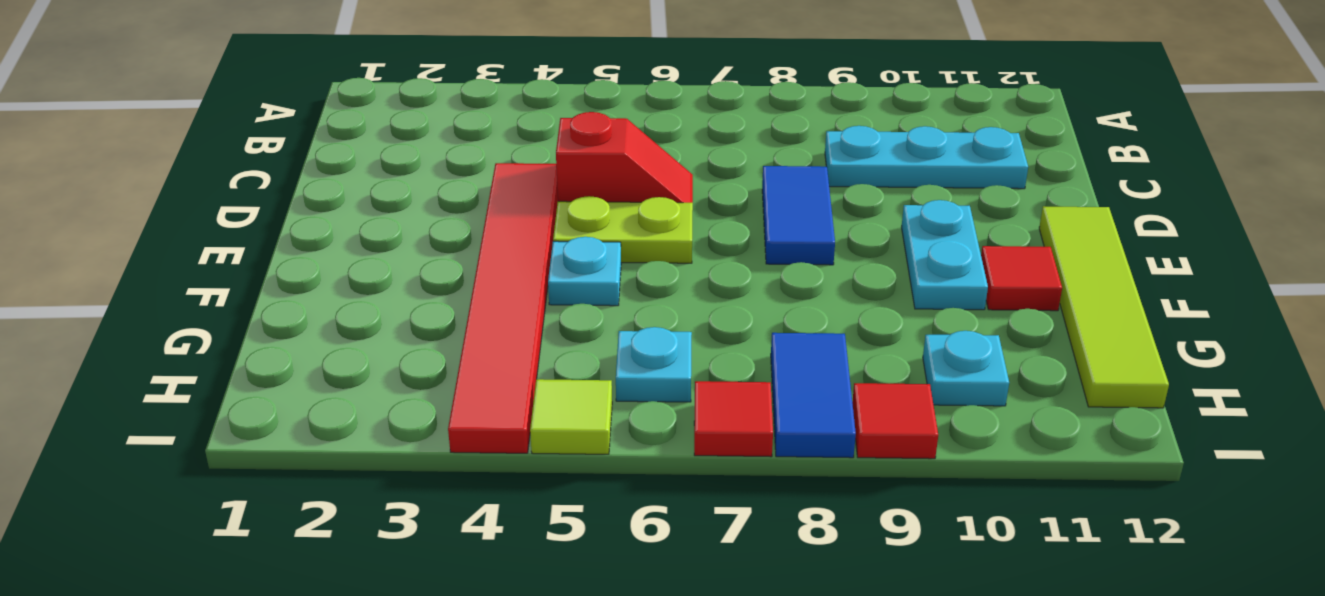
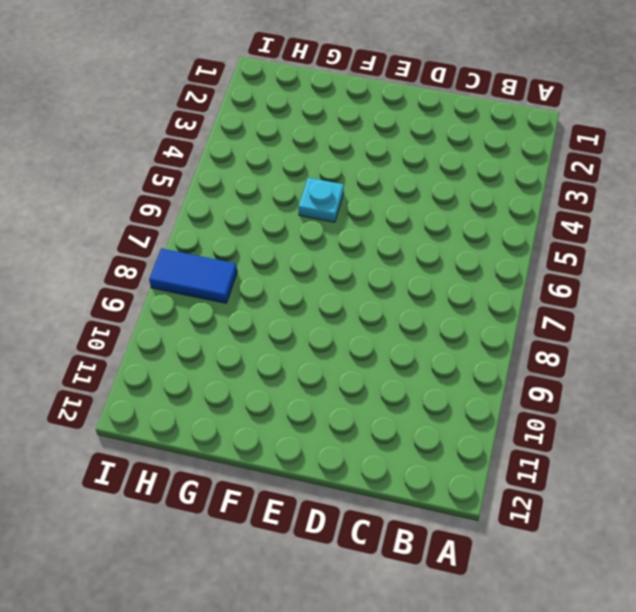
none -> cyan 1x3 plate [825,126,1028,189]
none -> red 1x6 tile [448,163,558,453]
none -> red 1x2 slope [556,112,693,203]

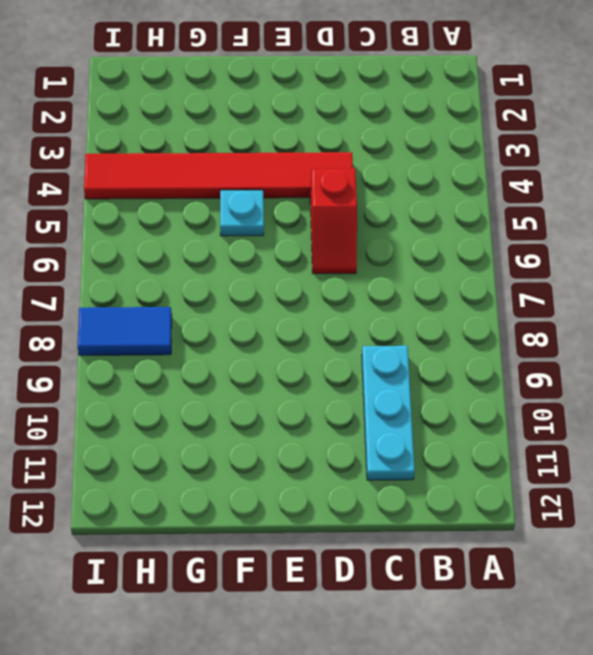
none -> blue 1x2 tile [762,166,835,265]
none -> lime 1x2 plate [553,196,693,263]
none -> cyan 1x2 plate [902,200,988,310]

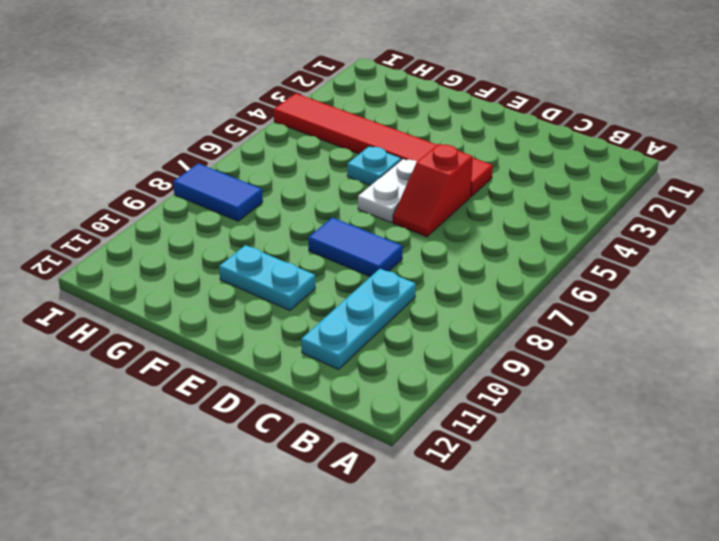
white 1x2 plate [358,159,417,222] -> lime 1x2 plate [553,196,693,263]
none -> lime 1x4 tile [1039,206,1169,408]
none -> red 1x1 tile [981,246,1062,311]
none -> cyan 1x1 plate [616,327,692,402]

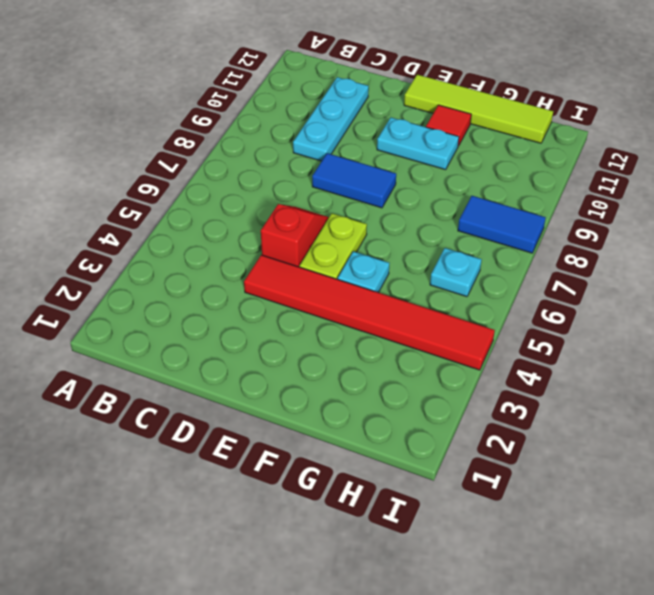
none -> cyan 1x1 plate [923,331,1009,406]
none -> lime 1x1 tile [530,379,612,454]
none -> red 1x1 tile [694,381,773,457]

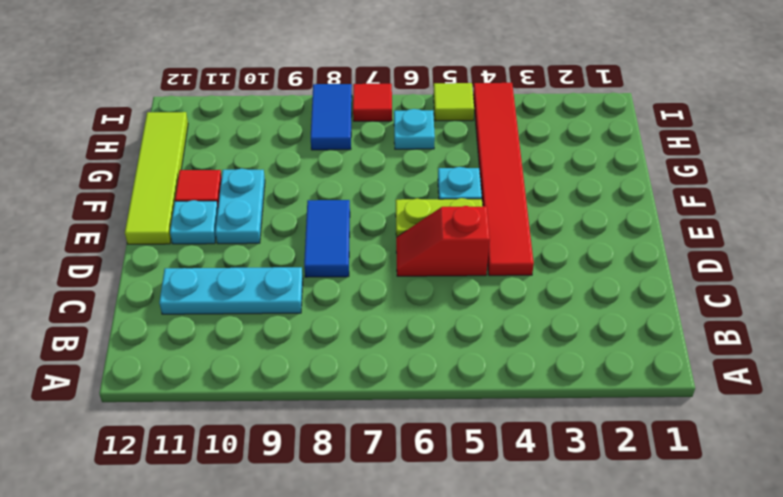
cyan 1x1 plate [170,200,218,244] -> cyan 1x1 plate moved to [923,331,1009,406]
none -> red 1x1 tile [852,383,938,459]

